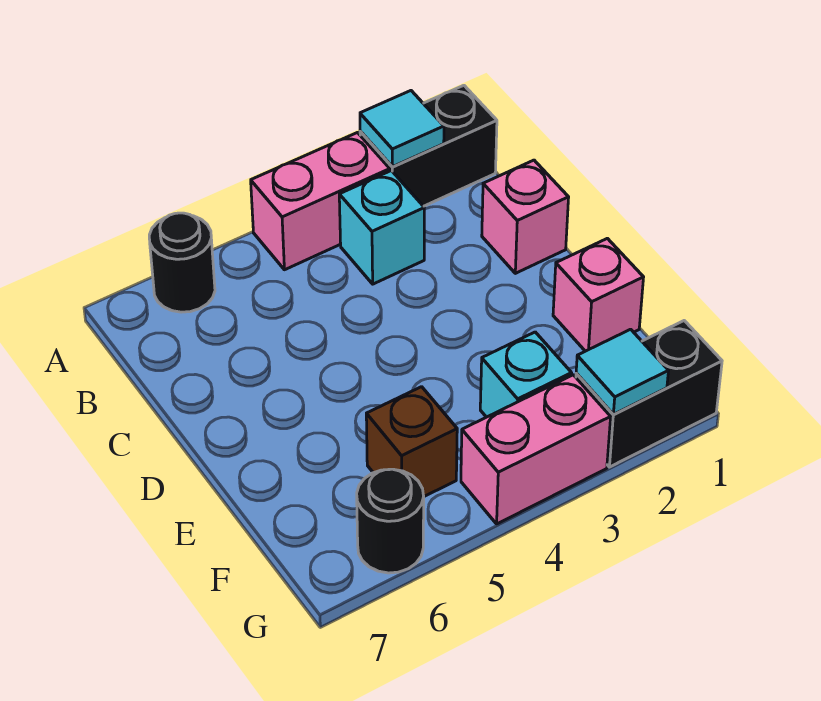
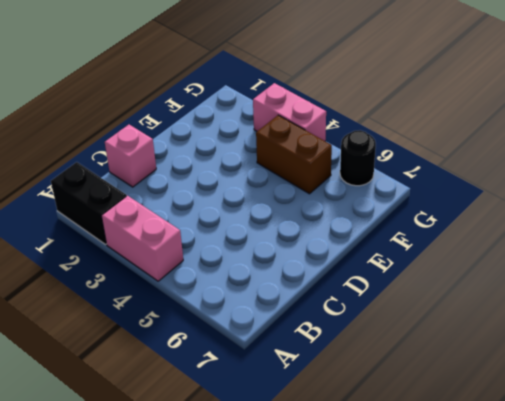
brown 1x2 brick [256,115,332,194] -> brown 1x1 brick [366,387,457,496]
none -> black 1x1 round brick [149,213,215,312]
none -> cyan 1x1 brick [339,171,424,284]
none -> pink 1x1 brick [553,238,644,351]

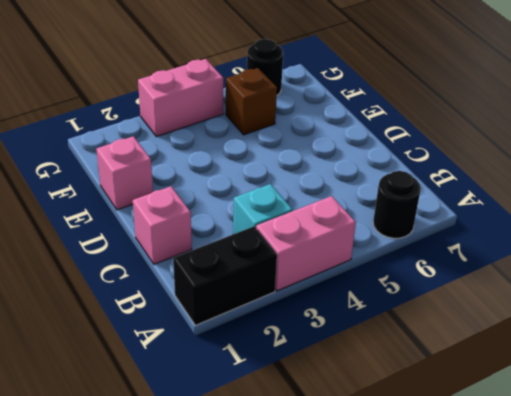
none -> cyan 1x1 brick [480,332,572,417]
none -> black 1x2 brick [576,321,722,467]
none -> cyan 1x1 tile [360,91,444,167]

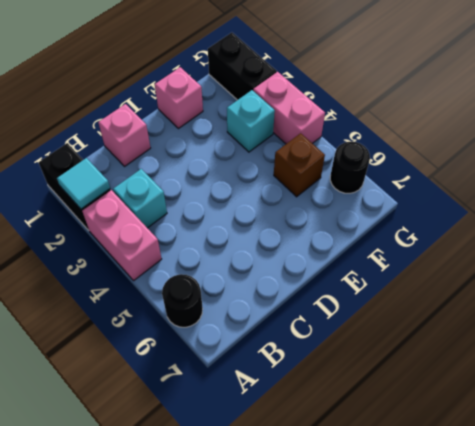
none -> cyan 1x1 tile [576,329,668,414]

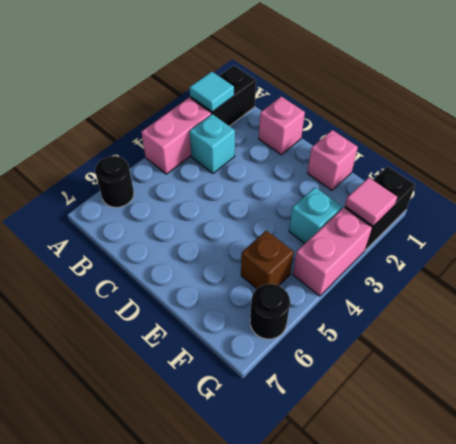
pink 1x1 tile [345,177,397,226] -> cyan 1x1 tile [576,329,668,414]

